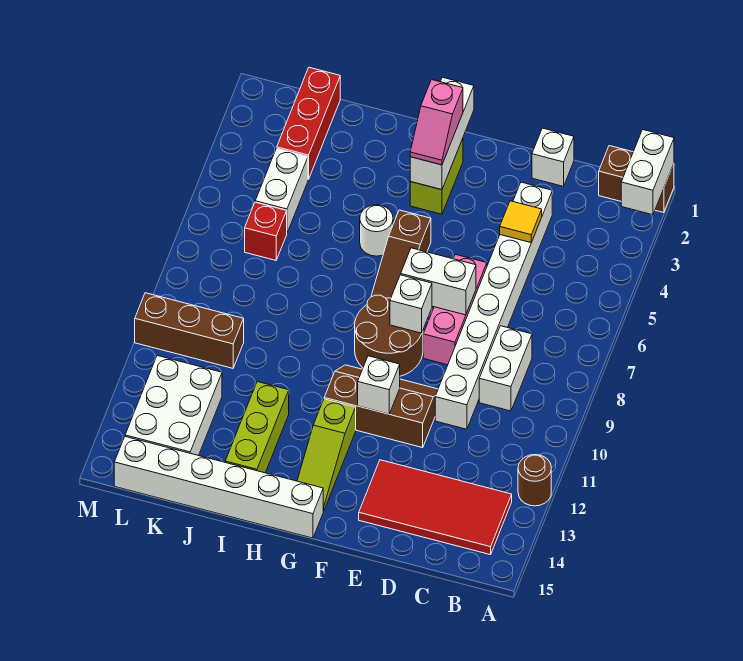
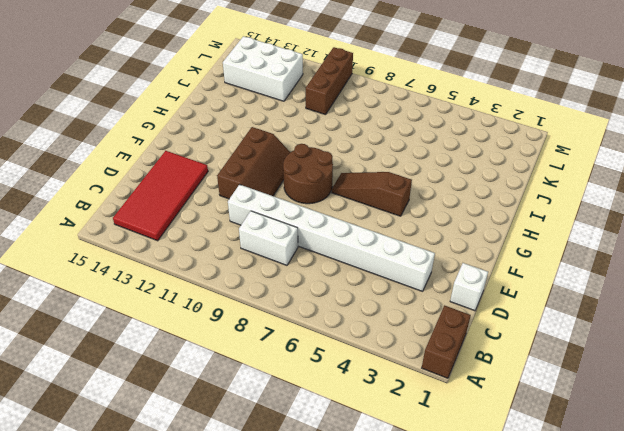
none -> brown 1x1 round brick [518,455,551,506]
none -> pink 1x3 brick [423,254,487,365]
none -> lime 1x2 brick [410,139,463,214]

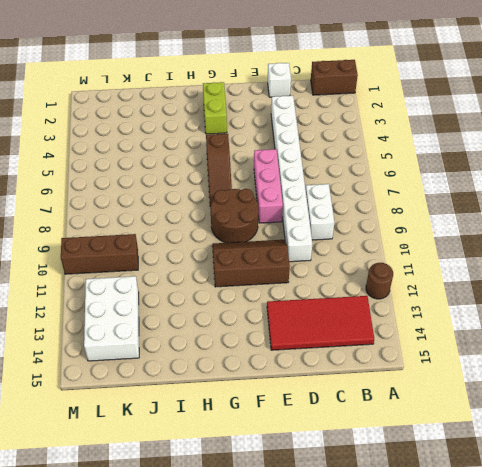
none -> lime 1x3 slope [297,399,356,511]
none -> white 1x6 brick [114,437,323,538]
none -> white 1x1 round brick [360,205,393,256]

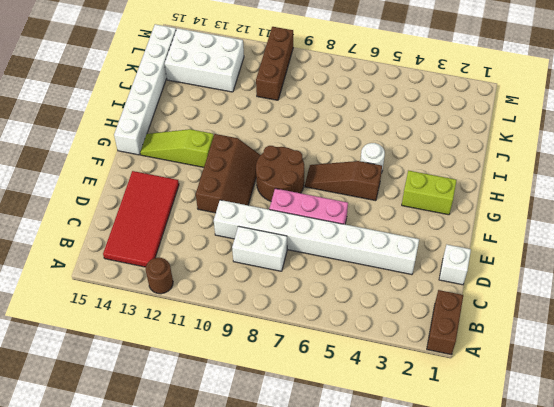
none -> lime 1x3 brick [225,382,289,473]
none -> red 1x3 brick [277,67,340,179]
none -> white 1x2 brick [255,148,308,233]

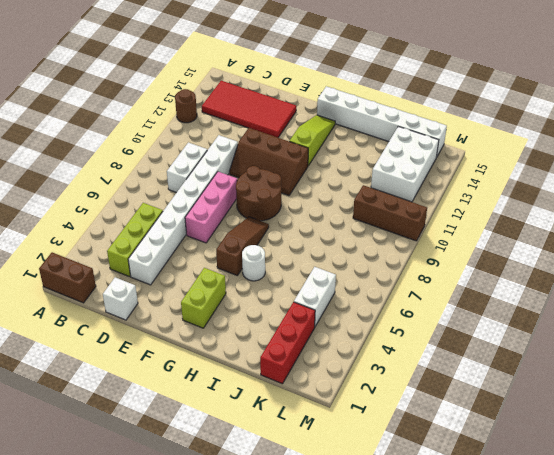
lime 1x3 brick [107,203,163,277] -> lime 1x3 brick moved to [225,382,289,473]
none -> red 1x1 brick [245,202,287,260]
none -> white 1x2 brick [621,130,674,215]
none -> yellow 1x1 tile [500,201,542,243]

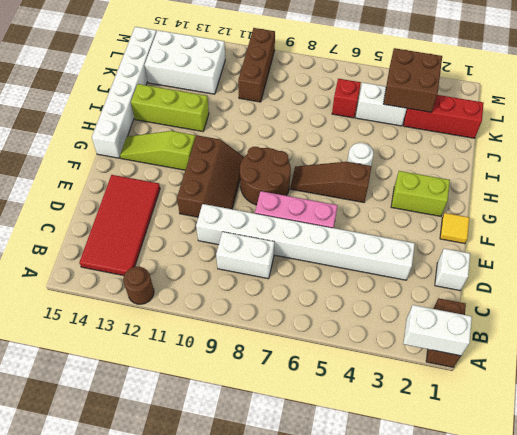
yellow 1x1 tile [440,213,469,244] -> yellow 1x1 tile moved to [500,201,542,243]
brown 2x2 brick [383,48,442,112] -> none
none -> white 1x2 brick [401,248,476,315]
none -> white 1x1 brick [390,275,432,333]
none -> white 1x1 brick [358,356,400,414]

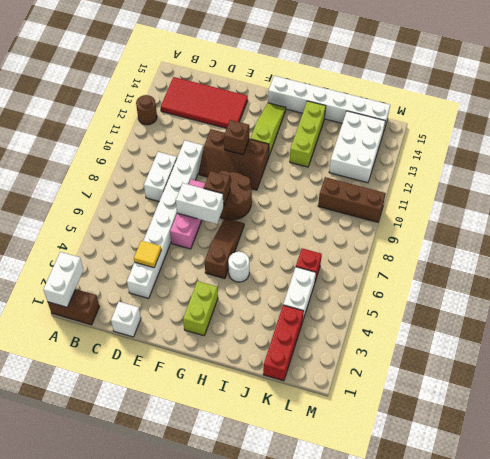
brown 1x1 brick [204,171,230,205] -> white 1x1 brick [390,275,432,333]
brown 1x1 brick [224,120,249,154] -> white 1x1 brick [358,356,400,414]
none -> white 1x3 brick [410,77,474,190]
none -> pink 1x2 slope [410,80,463,165]

